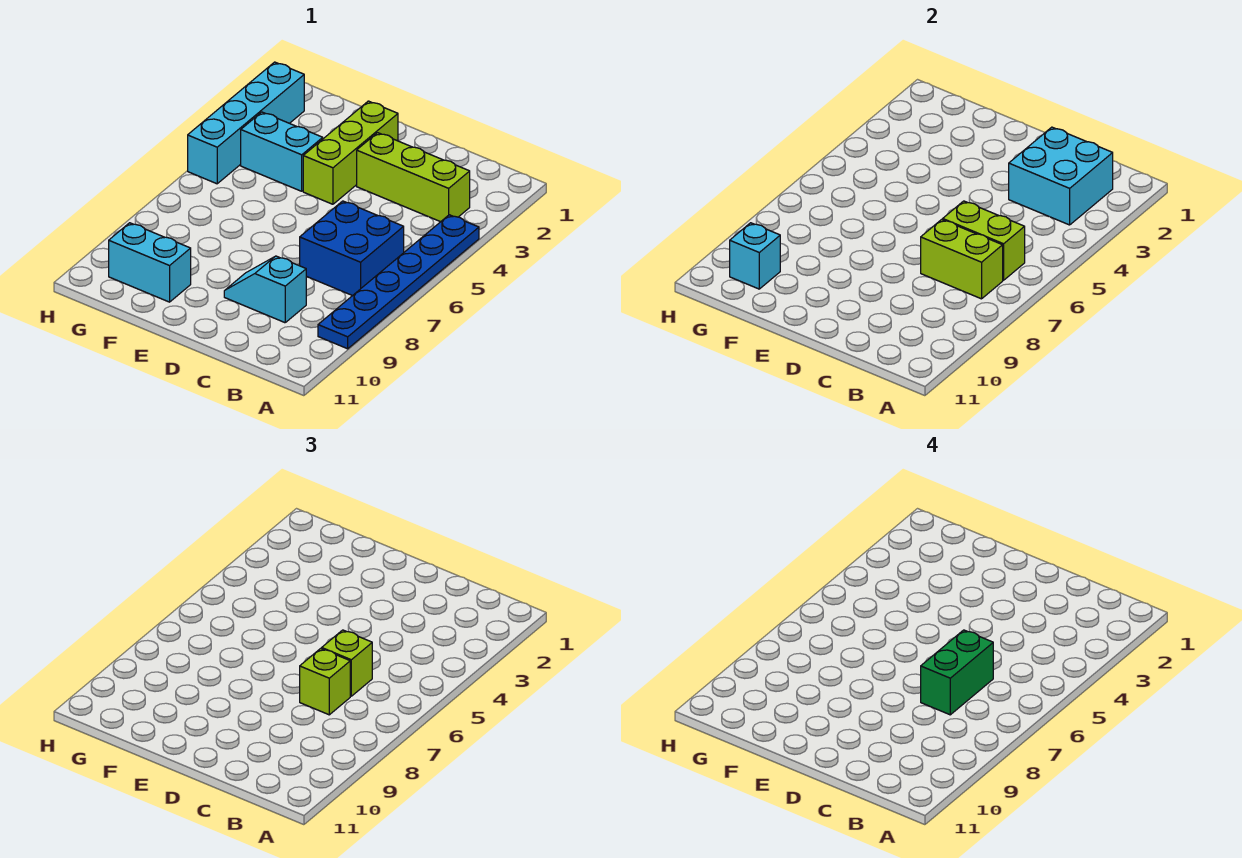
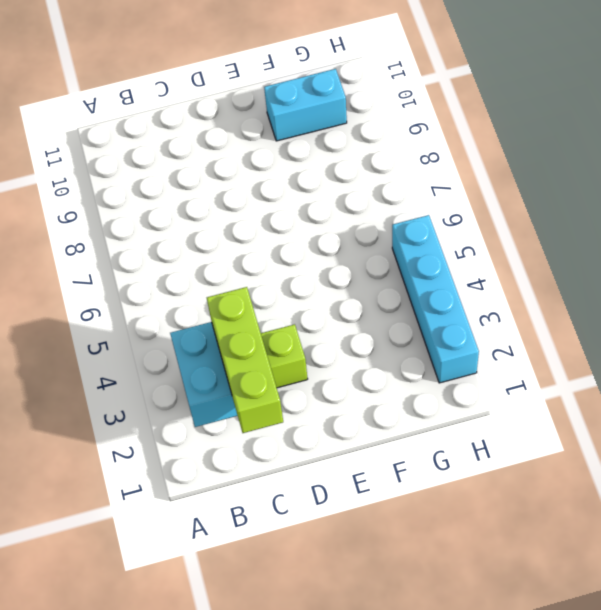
lime 1x3 brick [207,287,283,433] -> lime 1x3 brick moved to [303,101,398,204]
none -> blue 1x6 plate [318,215,479,349]
none -> blue 2x2 brick [300,201,404,296]
none -> cyan 1x2 slope [224,256,306,323]

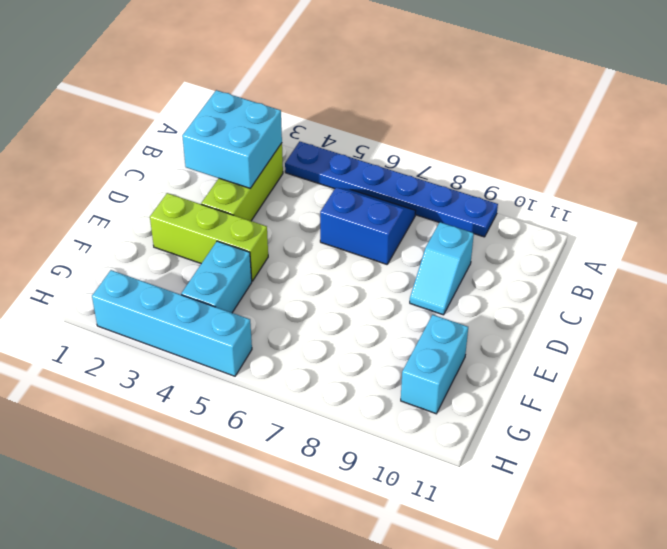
blue 2x2 slope [320,188,416,264] -> blue 2x2 brick [300,201,404,296]
none -> lime 1x2 brick [943,201,1025,280]
none -> lime 1x2 brick [921,219,1003,299]
none -> cyan 1x1 brick [730,223,780,289]

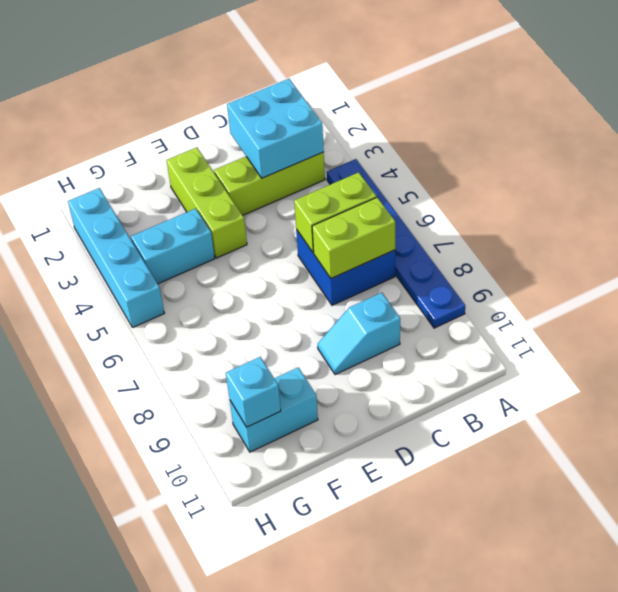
none -> lime 1x1 brick [322,630,372,696]
none -> lime 1x1 brick [300,648,350,715]
none -> green 1x2 brick [921,630,993,715]

